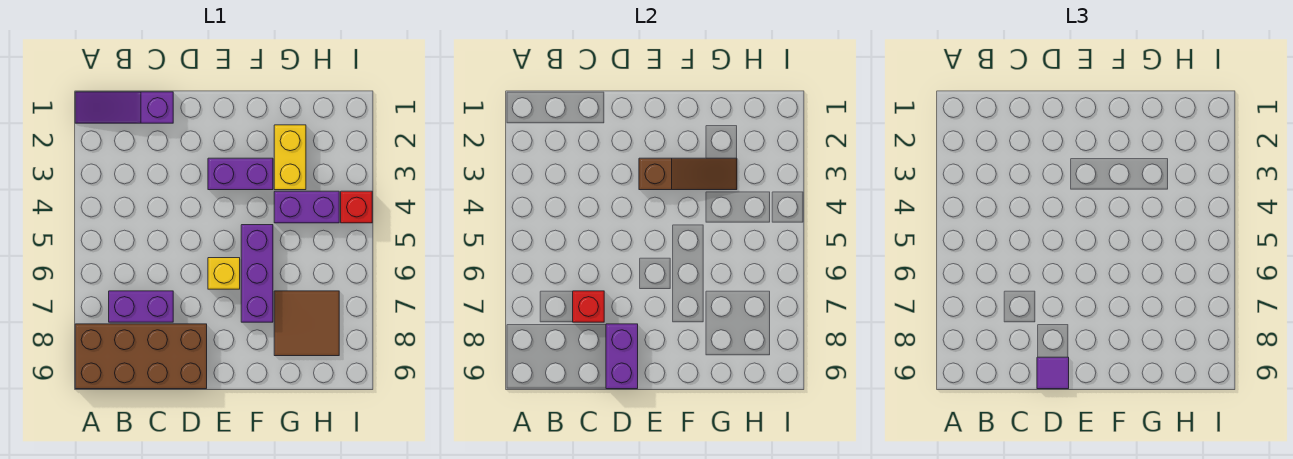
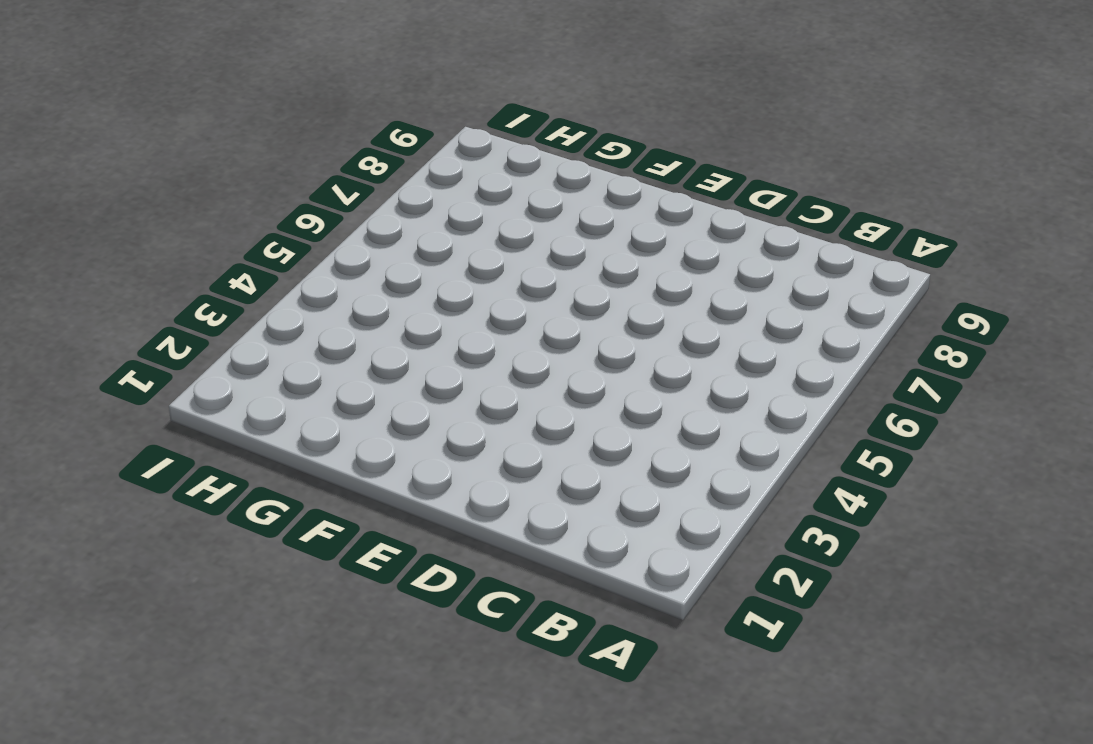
none -> purple 1x3 slope [75,92,173,123]
none -> brown 2x4 brick [75,324,207,389]
none -> purple 1x2 brick [109,291,173,322]

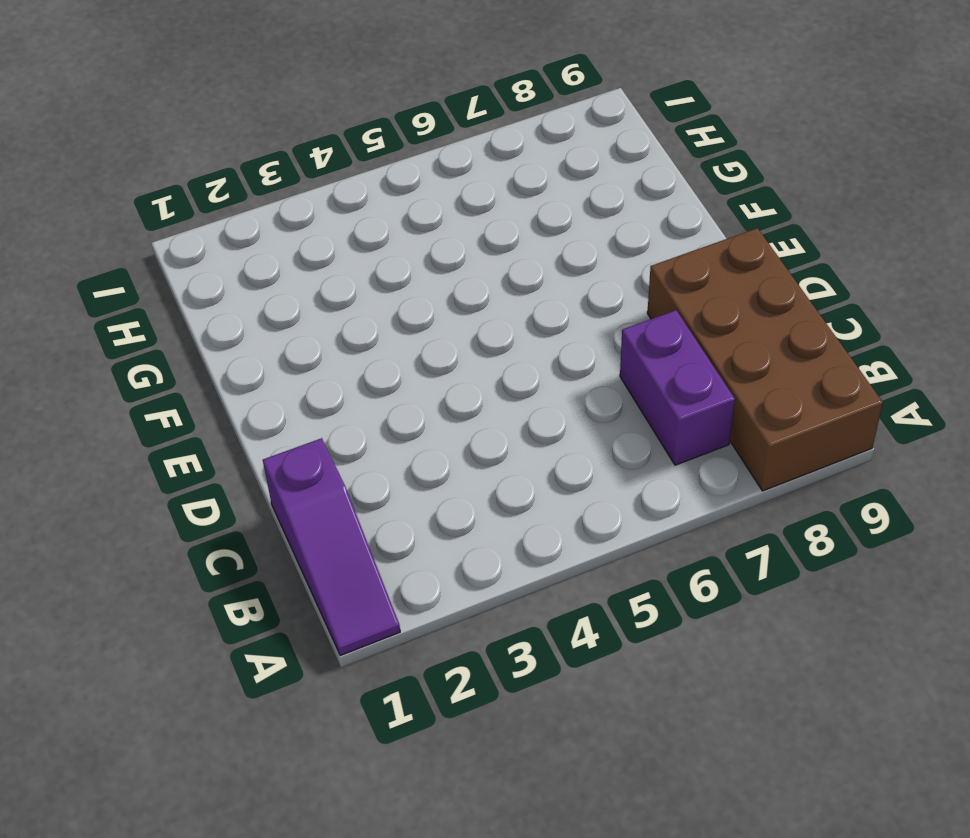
none -> purple 1x2 brick [208,158,273,190]
none -> yellow 1x1 brick [208,258,240,289]
none -> purple 1x3 brick [241,225,273,322]

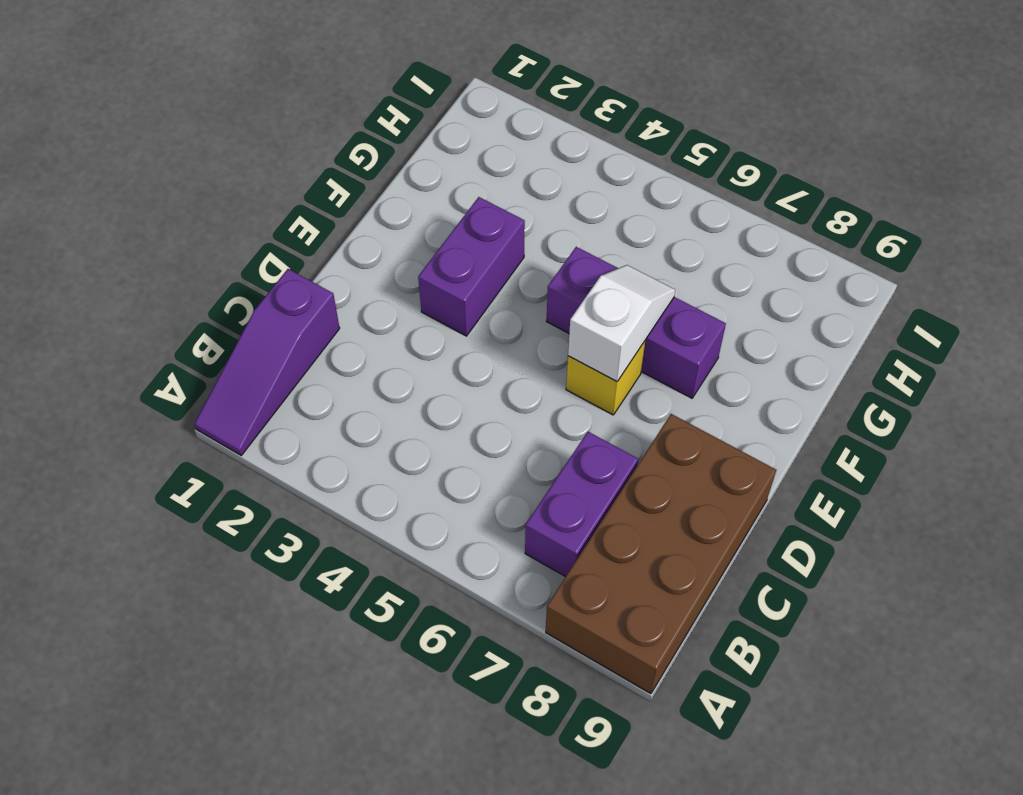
white 1x2 slope [568,265,675,382] -> none
none -> yellow 1x2 brick [274,125,306,190]
none -> purple 1x2 brick [274,191,339,223]
none -> brown 2x2 tile [274,291,339,356]

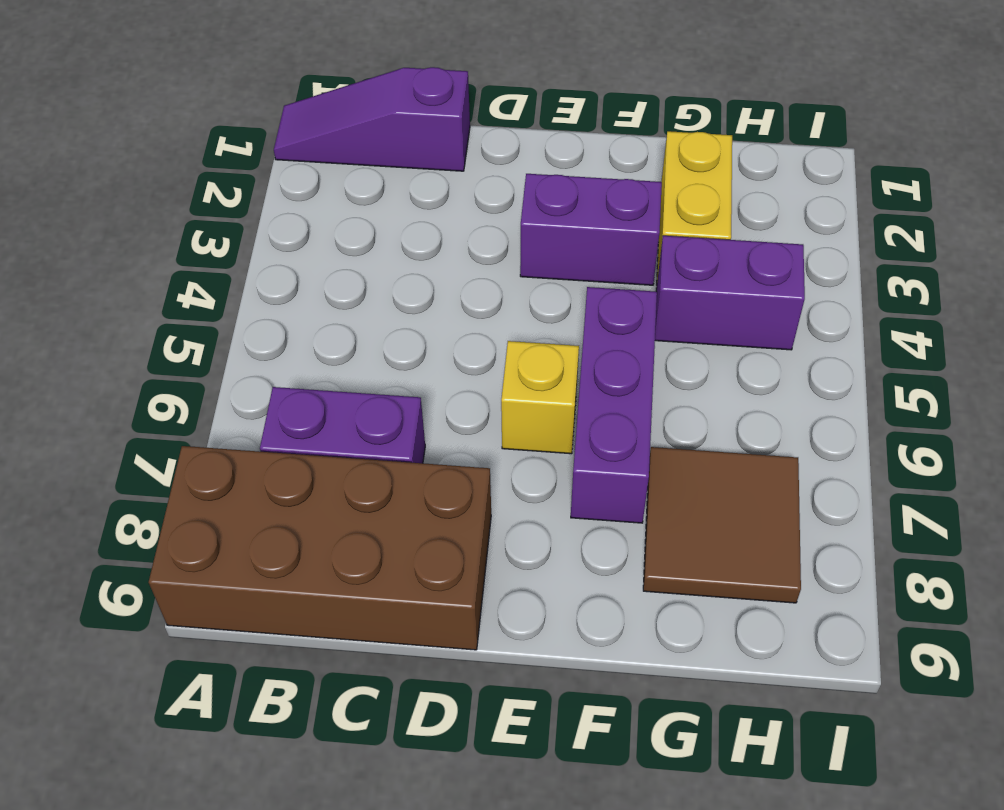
none -> red 1x1 brick [341,191,372,223]
none -> red 1x1 brick [573,291,604,322]
none -> purple 1x2 brick [606,324,638,389]

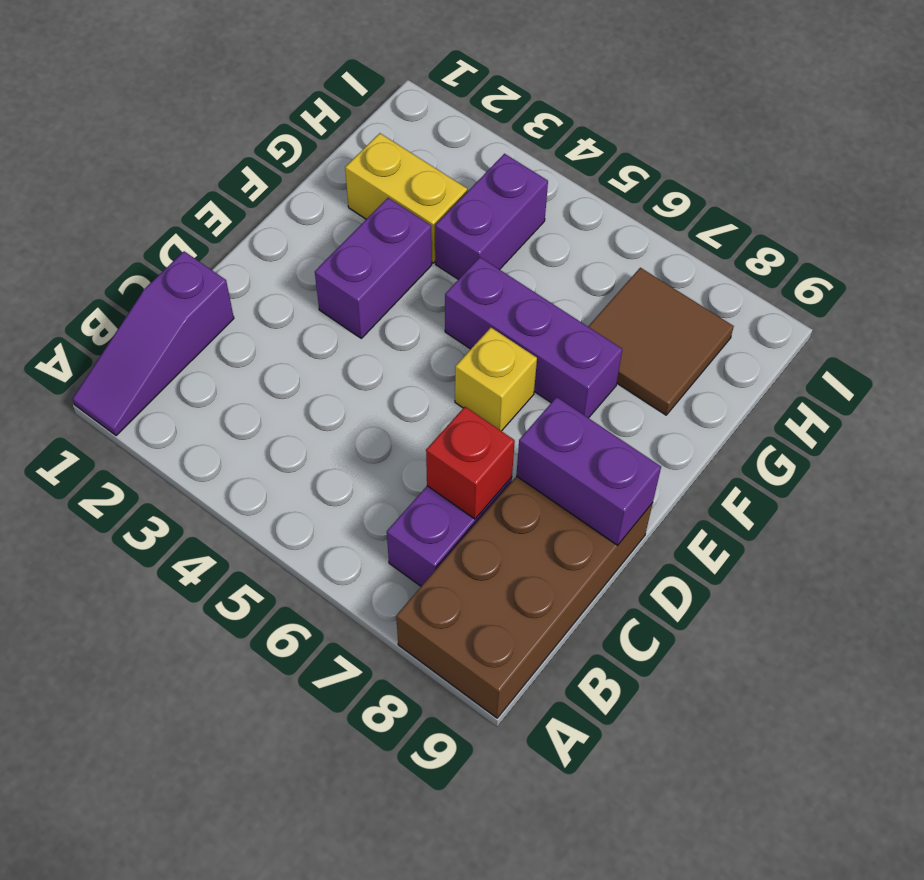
none -> red 1x1 brick [341,191,372,223]
none -> brown 1x3 slope [639,158,737,190]
none -> purple 1x1 tile [1037,357,1069,389]

